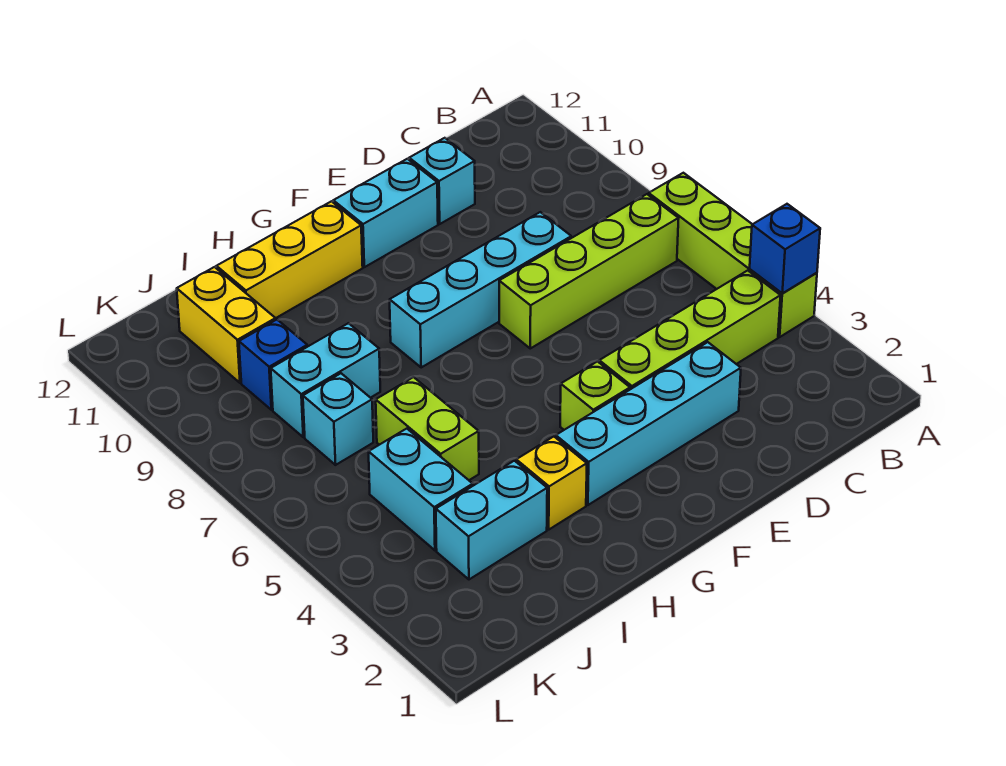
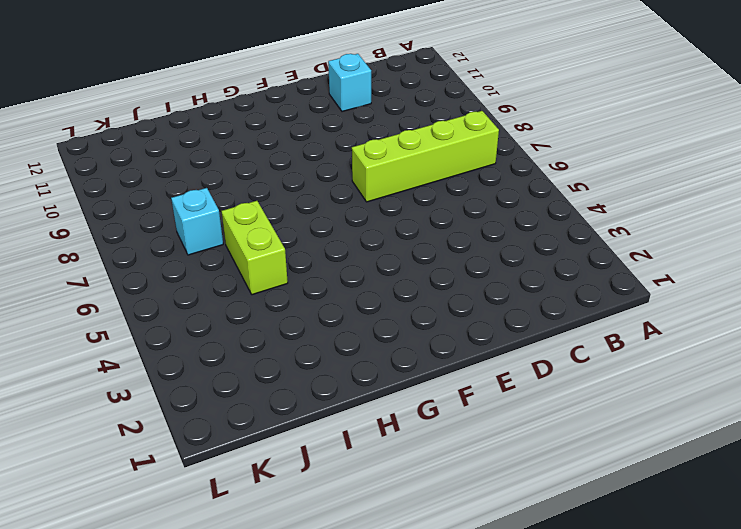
none -> lime 1x4 brick [649,173,817,337]
none -> lime 1x4 brick [599,270,781,389]
none -> cyan 1x4 brick [556,342,741,505]

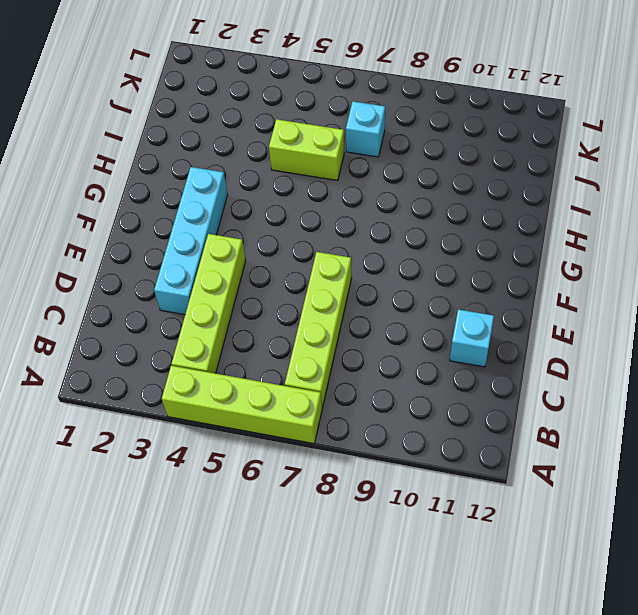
none -> cyan 1x4 brick [390,212,571,367]
none -> cyan 1x2 brick [333,159,438,267]
none -> lime 1x1 brick [560,362,630,430]

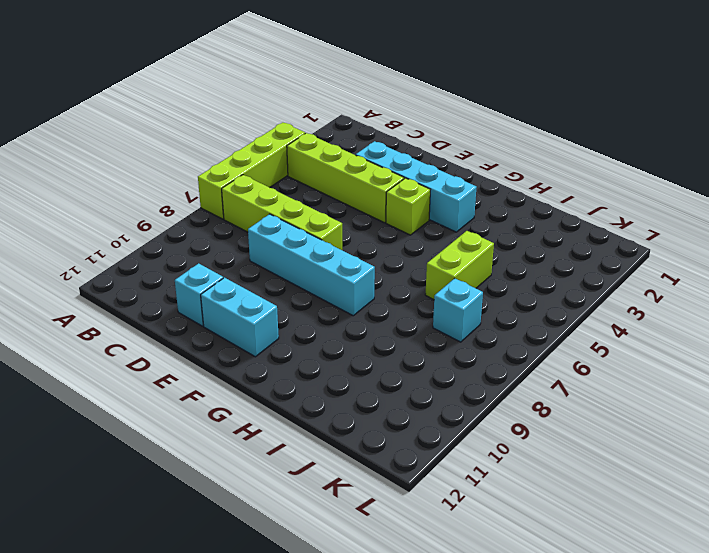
none -> yellow 1x3 brick [216,201,363,318]
none -> yellow 1x1 brick [516,437,587,529]
none -> cyan 1x2 brick [436,461,547,579]

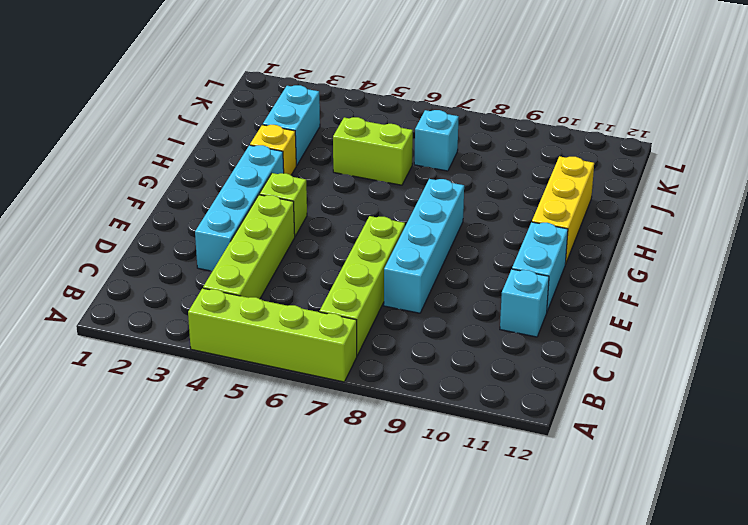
none -> cyan 1x2 brick [271,323,380,437]
none -> cyan 1x2 brick [369,429,473,550]
none -> blue 1x1 brick [239,320,307,410]

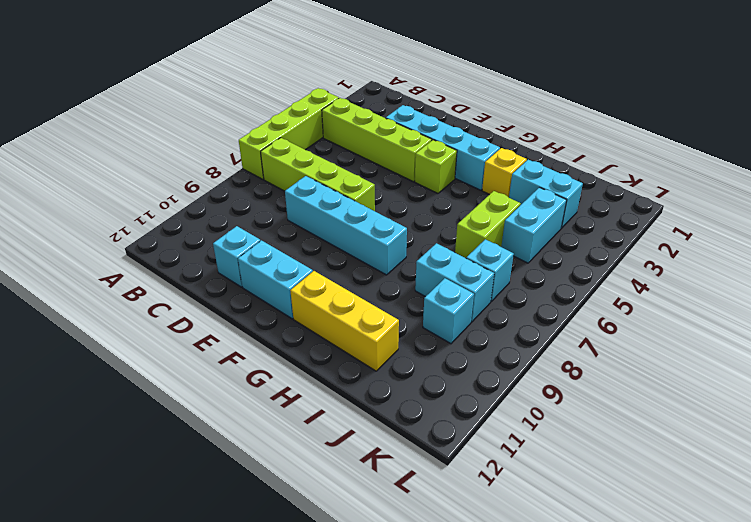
cyan 1x1 brick [423,278,474,344] -> blue 1x1 brick [239,320,307,410]
none -> yellow 1x2 brick [177,267,276,383]
none -> blue 1x1 brick [750,204,820,293]

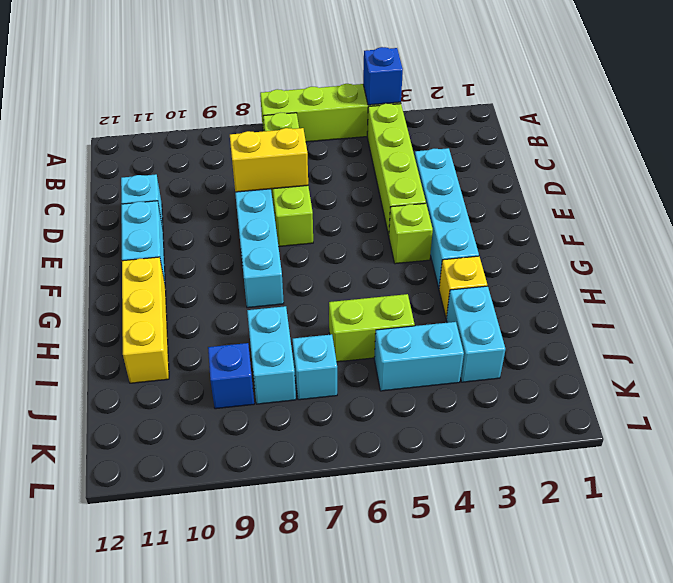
yellow 1x2 brick [230,128,308,192] -> yellow 1x2 brick moved to [177,267,276,383]

